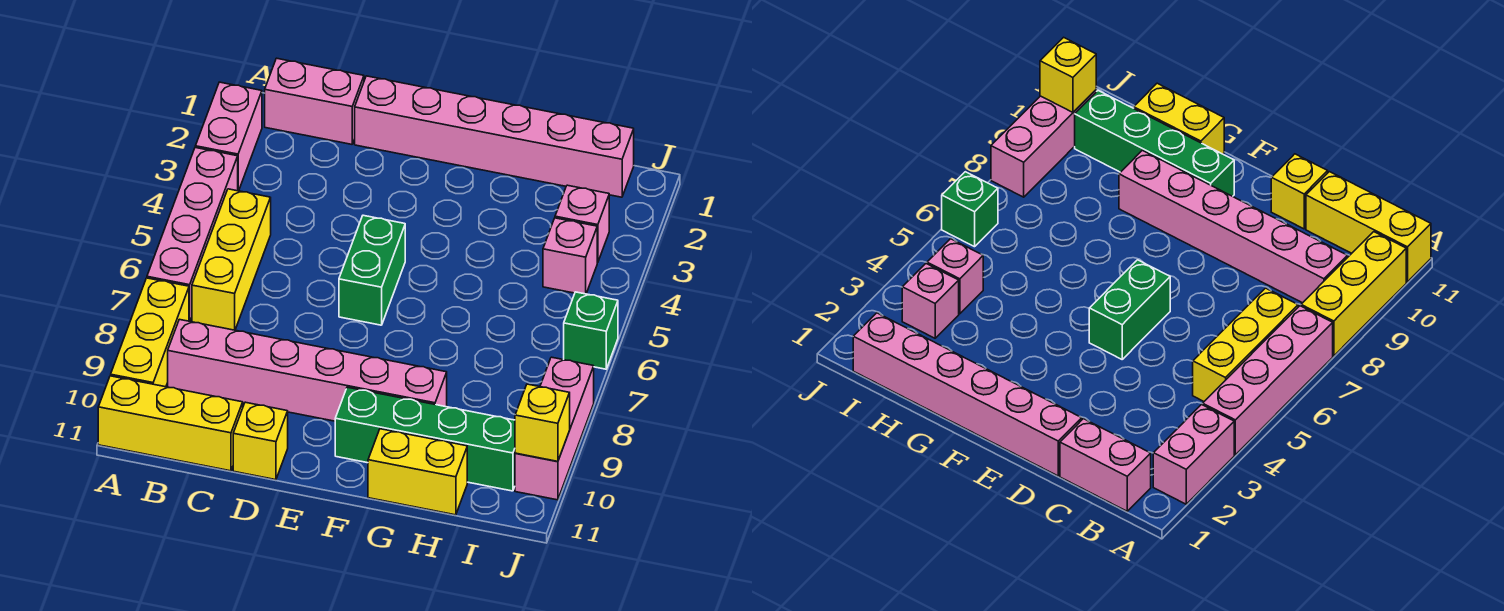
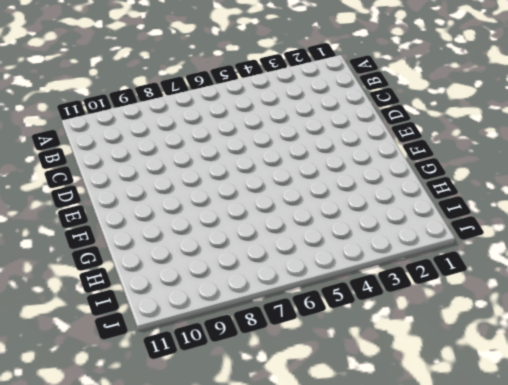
none -> pink 1x2 brick [195,82,262,191]
none -> pink 1x4 brick [147,148,238,321]
none -> yellow 1x3 brick [111,278,189,387]

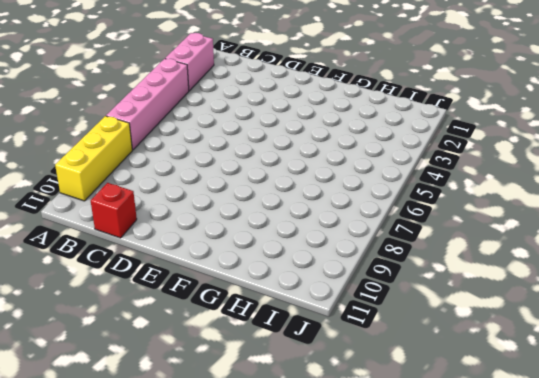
red 1x1 brick [91,183,137,238] -> yellow 1x3 brick [98,376,243,471]
none -> pink 1x2 brick [265,58,364,144]
none -> yellow 1x3 brick [192,189,271,330]
none -> pink 1x6 brick [168,319,447,421]

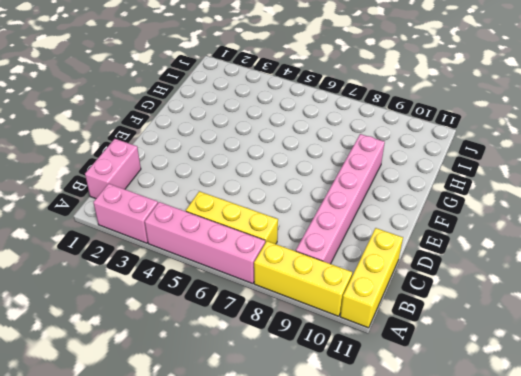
none -> pink 1x6 brick [355,76,634,197]
none -> yellow 1x1 brick [233,402,288,480]
none -> green 1x2 brick [339,215,405,325]

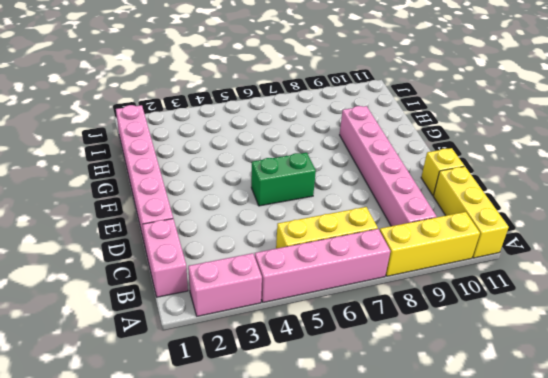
none -> green 1x4 brick [335,387,515,491]
none -> yellow 1x2 brick [368,429,467,515]
none -> pink 1x1 brick [555,185,609,263]

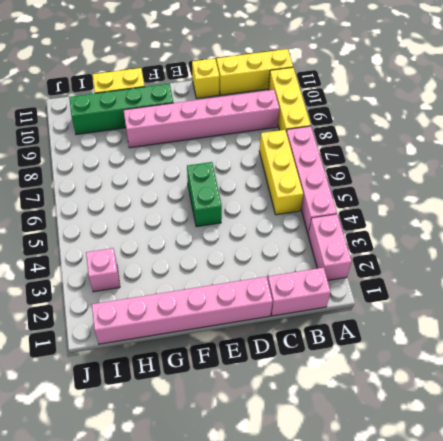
none -> pink 1x1 brick [543,218,597,294]
none -> green 1x1 brick [564,292,618,369]
none -> pink 1x3 brick [515,357,594,500]

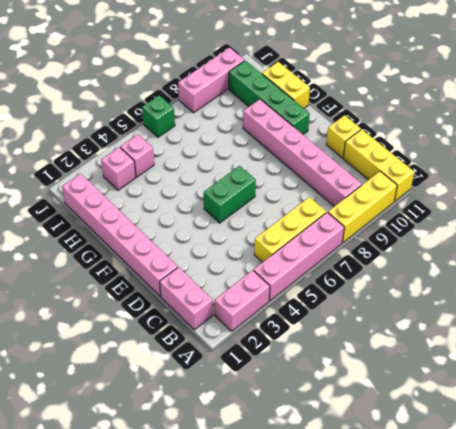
none -> yellow 1x1 brick [515,384,570,461]

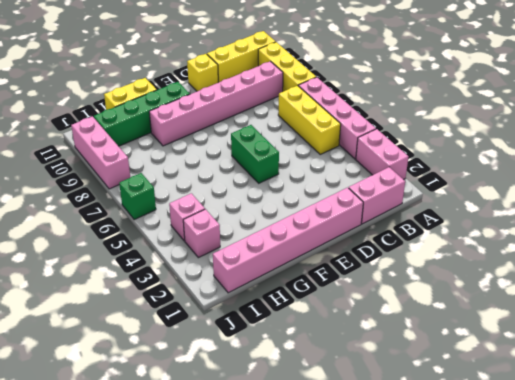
none -> yellow 1x1 brick [515,384,570,461]

